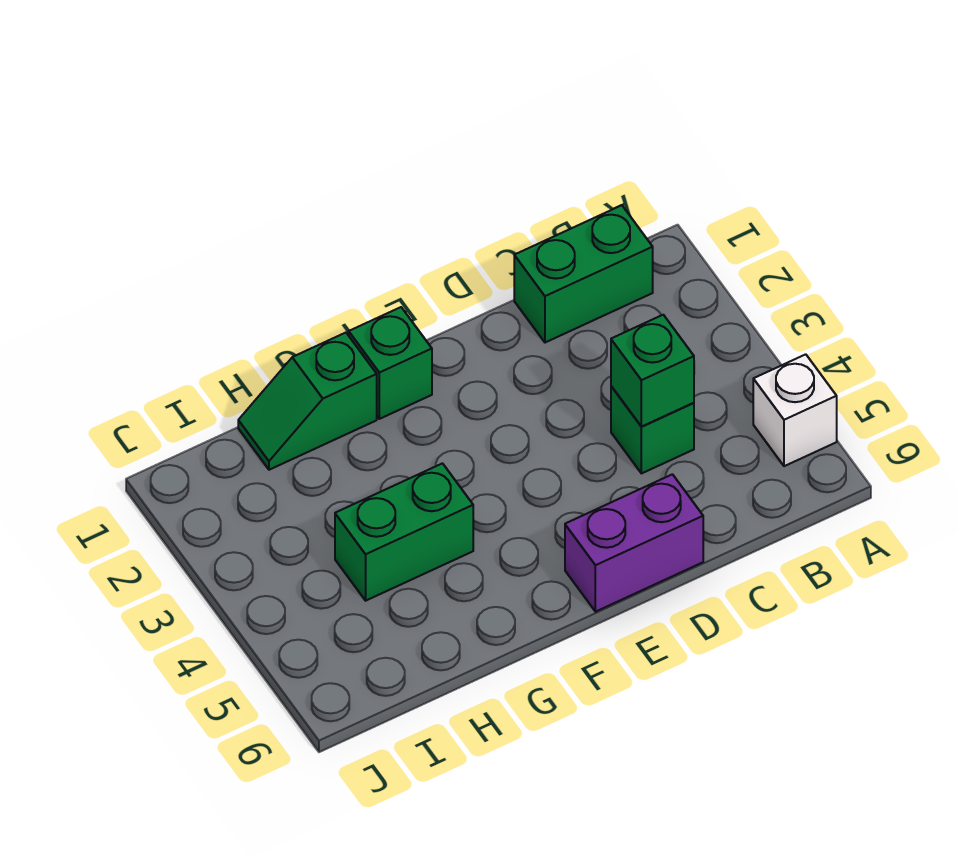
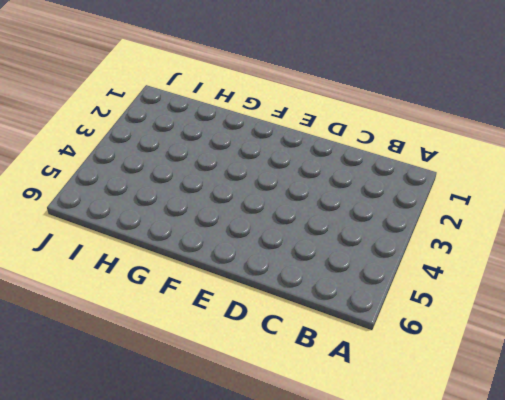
none -> white 1x1 brick [753,354,837,466]
none -> green 1x2 brick [514,205,653,343]

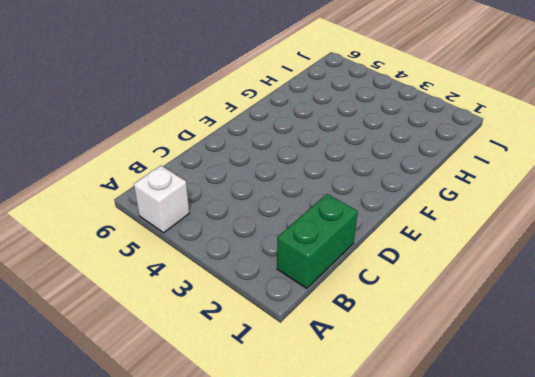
none -> green 1x1 brick [611,386,694,474]
none -> purple 1x2 brick [565,474,703,612]

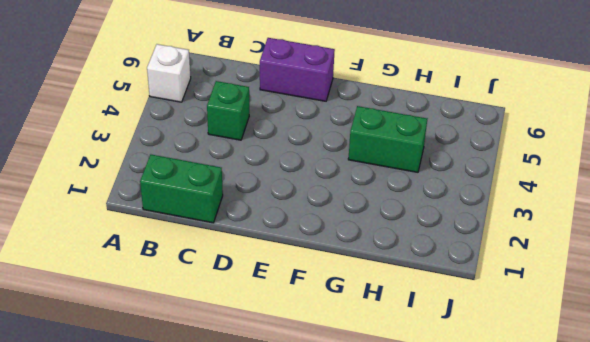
none -> green 1x1 brick [349,307,432,419]
none -> green 1x2 slope [238,333,377,470]

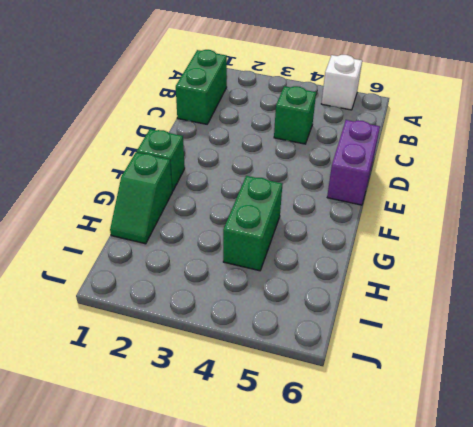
none -> green 1x1 brick [611,315,694,427]

